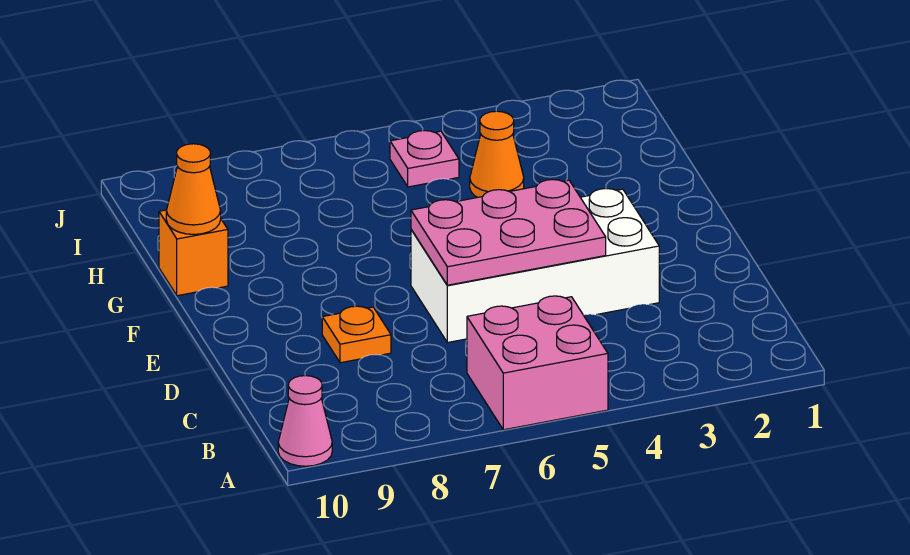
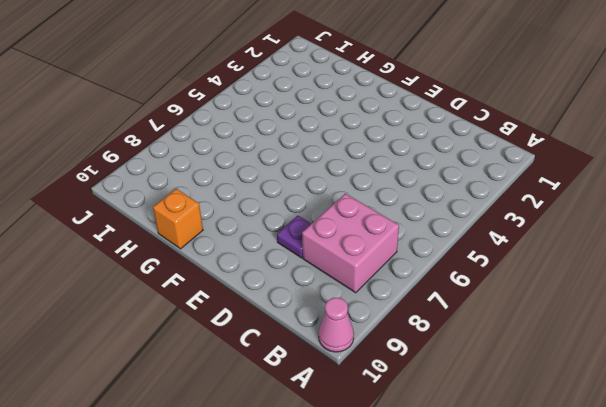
pink 2x2 brick [302,193,399,293] -> pink 2x2 brick moved to [467,296,608,430]
purple 1x1 plate [277,216,311,258] -> orange 1x1 plate [322,306,391,363]
none -> white 2x4 brick [411,189,659,343]
none -> orange 1x1 cone [470,111,524,197]

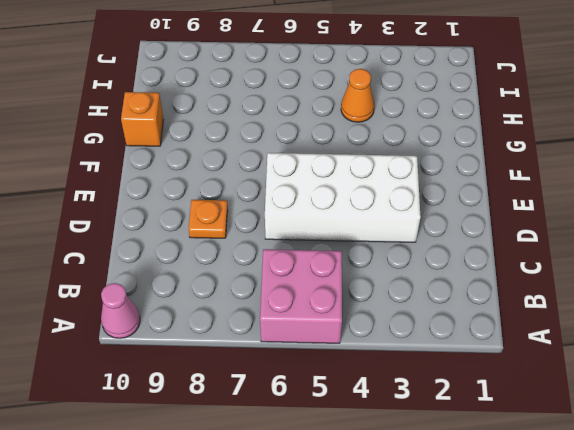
none -> pink 1x1 plate [390,131,459,187]
none -> pink 2x3 plate [411,180,606,285]

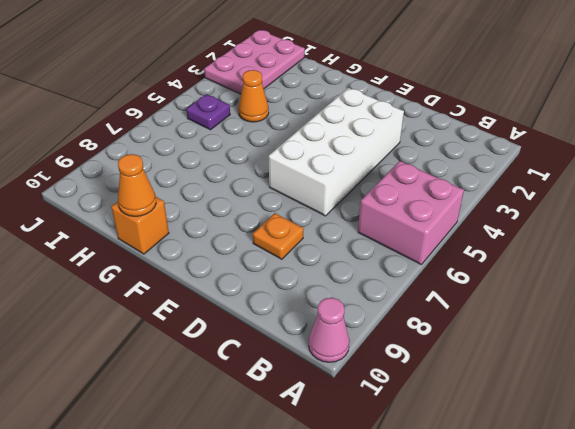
pink 2x3 plate [204,30,305,94] -> pink 2x3 plate moved to [411,180,606,285]
purple 1x1 plate [186,94,230,130] -> pink 1x1 plate [390,131,459,187]

